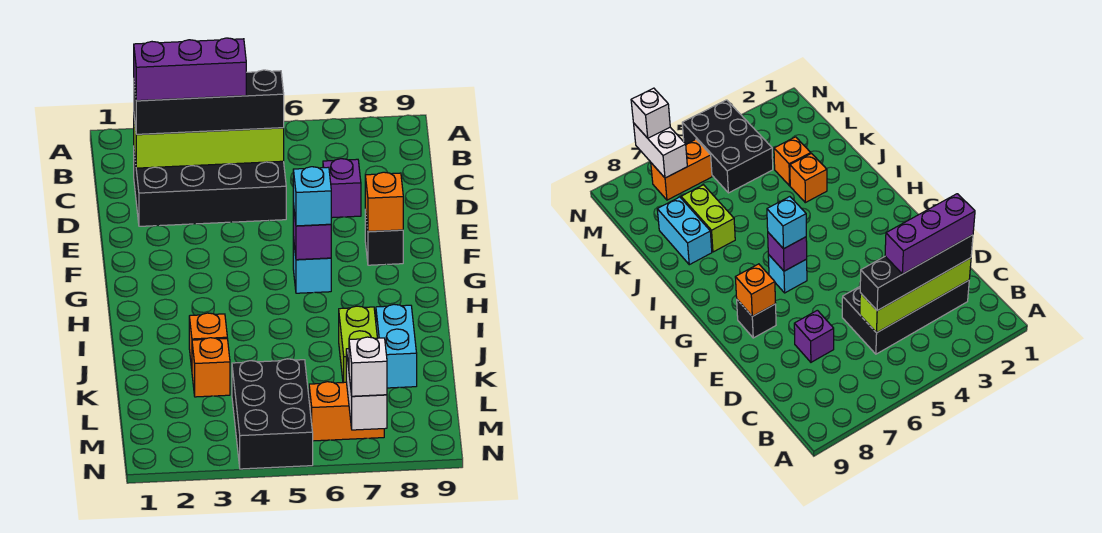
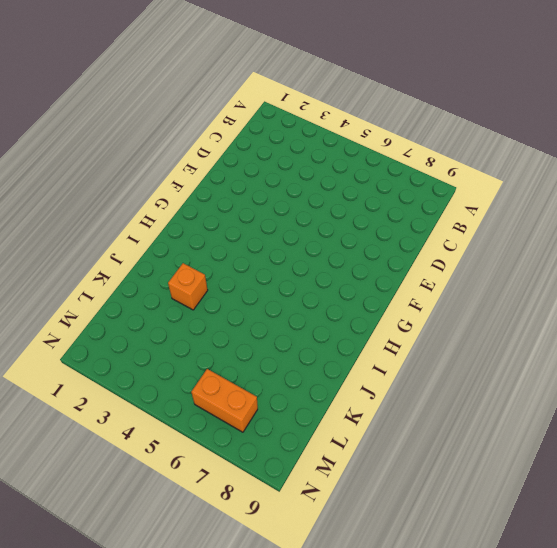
none -> black 2x4 brick [134,152,286,226]
none -> purple 1x1 brick [323,159,361,218]
none -> black 1x1 brick [365,210,403,265]

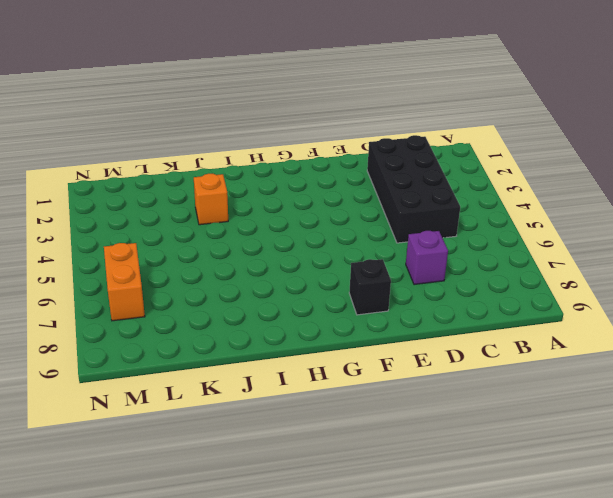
none -> cyan 1x1 brick [293,237,331,293]
none -> lime 1x2 brick [339,306,377,383]
none -> cyan 1x2 brick [376,304,417,388]

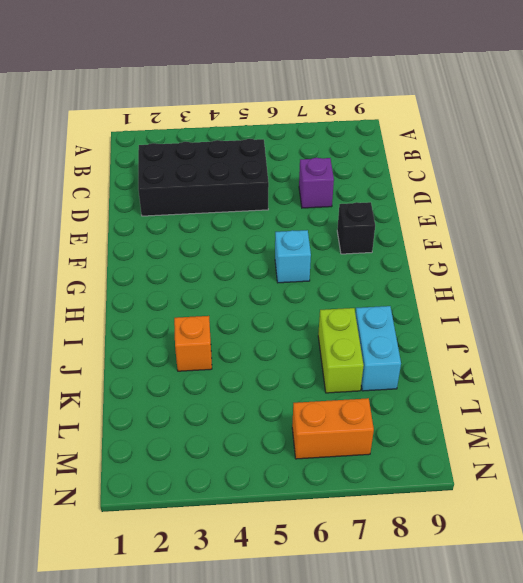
none -> orange 1x1 brick [192,338,230,397]
none -> black 2x3 brick [232,359,313,469]
none -> lime 1x4 brick [134,118,284,168]

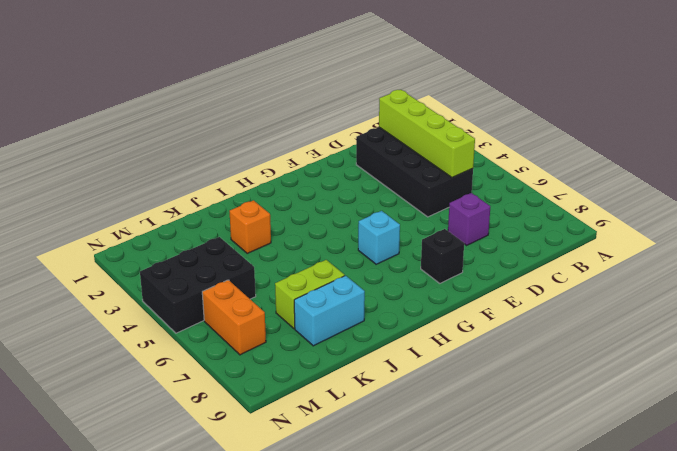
none -> orange 1x1 brick [192,338,230,397]
none -> orange 1x1 brick [365,172,403,232]
none -> purple 1x1 brick [293,204,331,260]

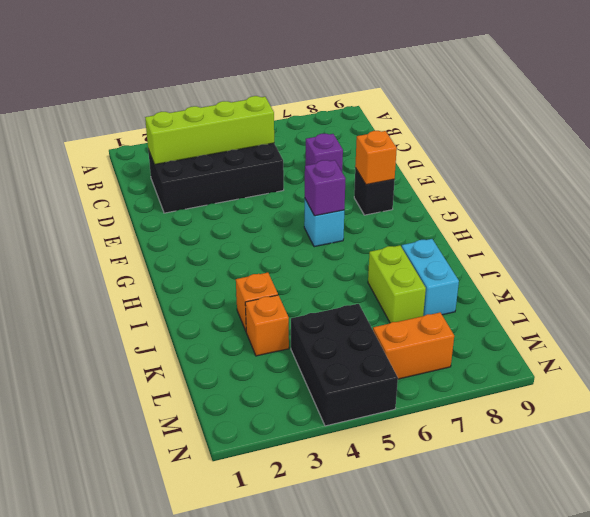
none -> white 1x2 brick [346,349,387,430]
none -> black 1x4 brick [134,70,284,134]
none -> cyan 1x1 brick [293,167,331,226]

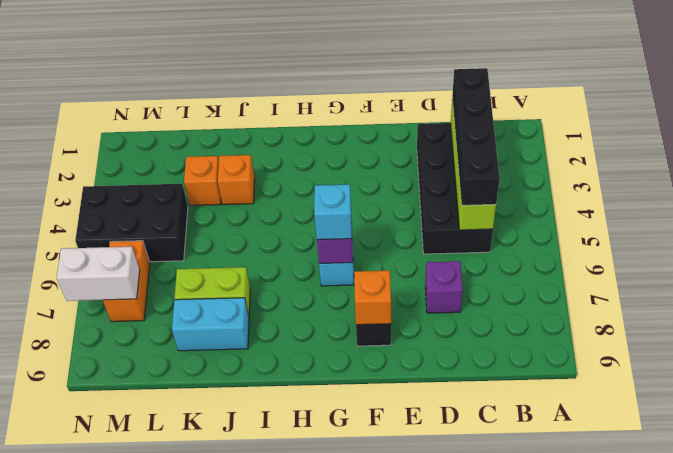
none -> white 1x1 brick [349,337,387,396]
none -> purple 1x3 brick [134,38,246,101]

